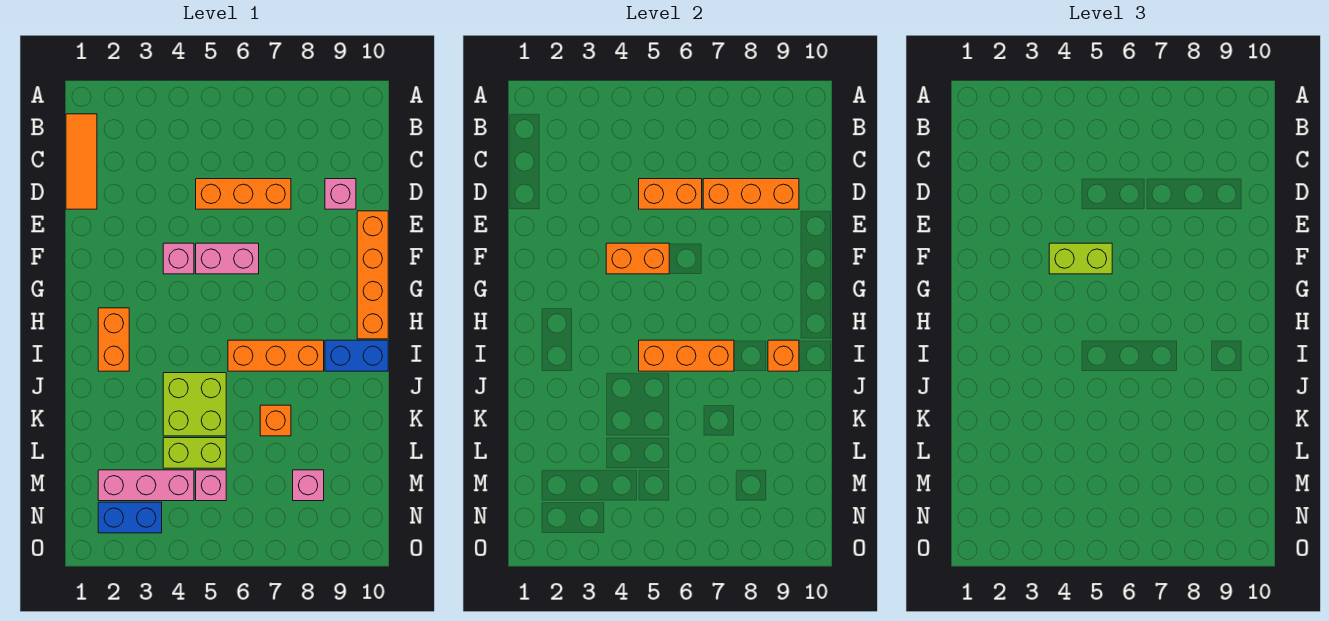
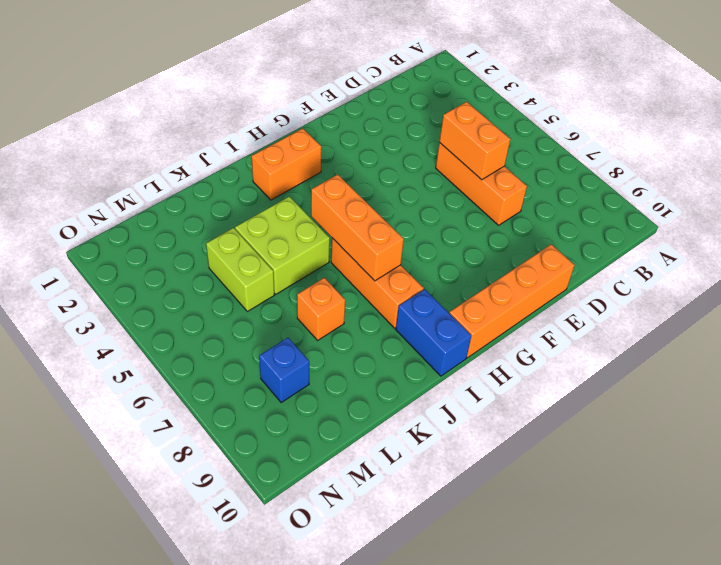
blue 1x1 brick [259,338,309,402] -> pink 1x1 brick [293,470,324,501]
none -> orange 1x3 tile [66,114,97,209]
none -> pink 1x1 brick [325,179,356,209]
none -> pink 1x1 brick [163,243,194,274]

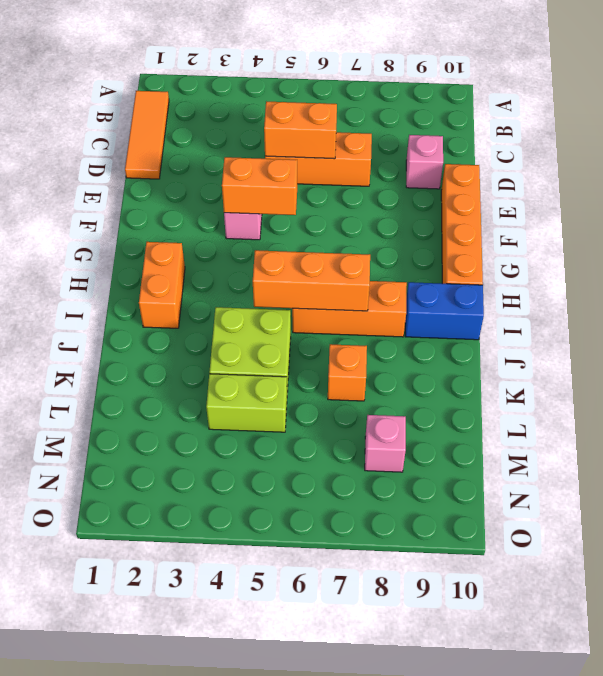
none -> pink 1x2 brick [196,243,259,274]
none -> pink 1x3 brick [98,470,194,501]
none -> pink 1x1 brick [196,470,226,501]

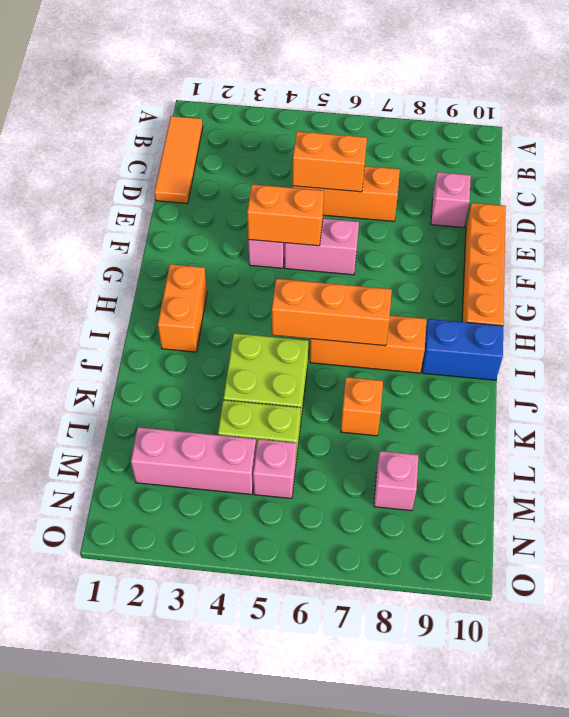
none -> blue 1x2 brick [98,502,162,533]
none -> orange 1x3 brick [703,179,799,209]
none -> orange 1x1 brick [768,340,799,371]

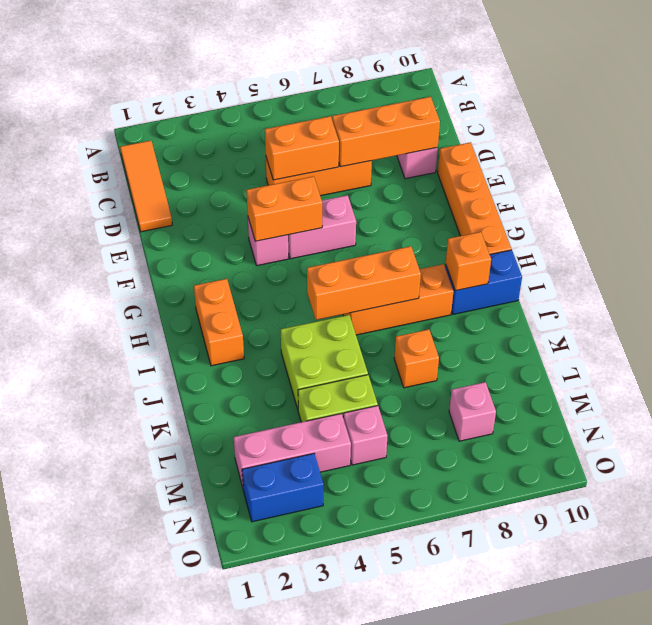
none -> lime 1x2 brick [1049,243,1112,274]

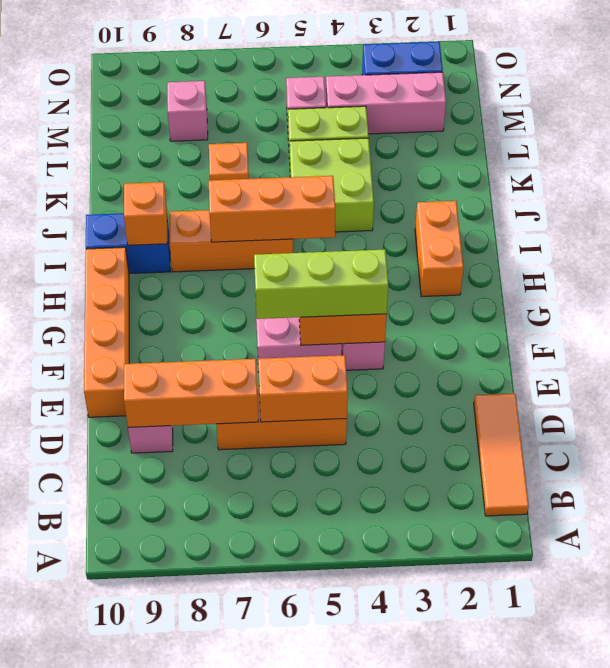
lime 1x3 brick [254,250,388,319] -> lime 1x2 brick [1049,243,1112,274]

